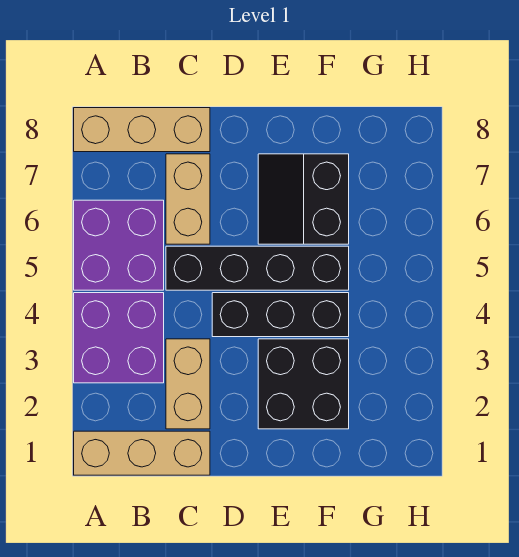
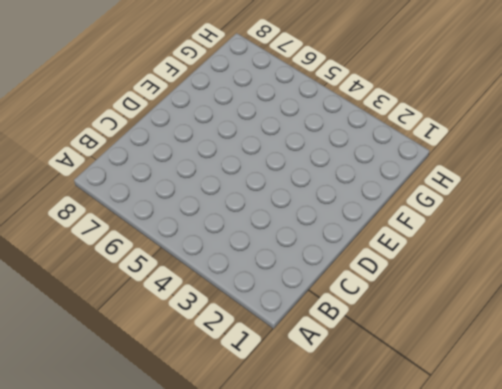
none -> tan 1x3 brick [74,431,210,475]
none -> purple 2x2 brick [74,293,164,383]

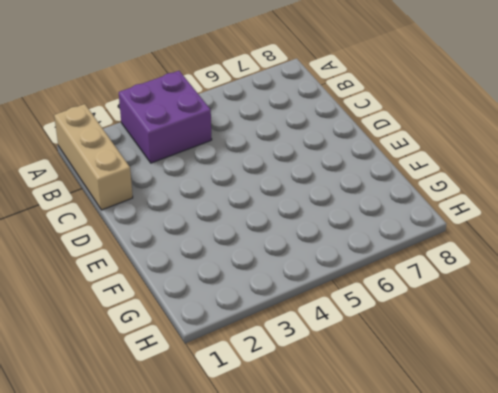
none -> purple 2x2 brick [74,200,164,290]
none -> tan 1x3 brick [74,108,210,152]

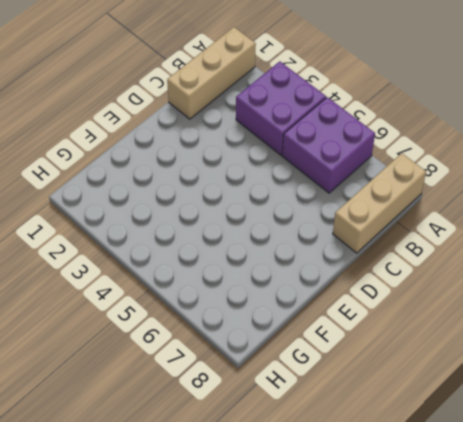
none -> tan 1x2 brick [166,339,210,429]
none -> black 1x4 brick [166,246,349,290]

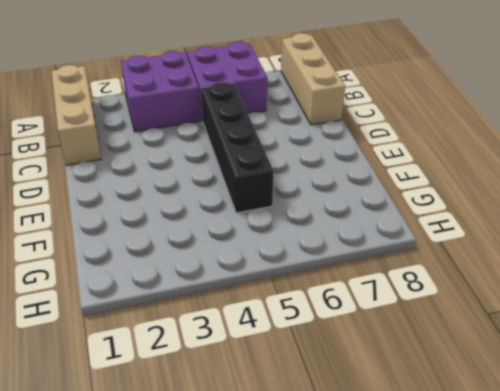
none -> tan 1x2 brick [166,339,210,429]
none -> tan 1x2 brick [166,154,210,244]

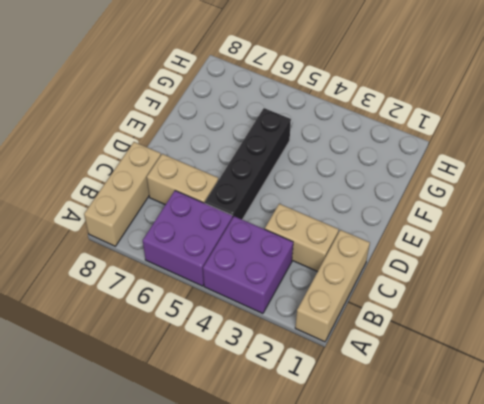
none -> black 1x3 brick [212,293,349,337]
none -> black 2x2 brick [258,339,349,429]

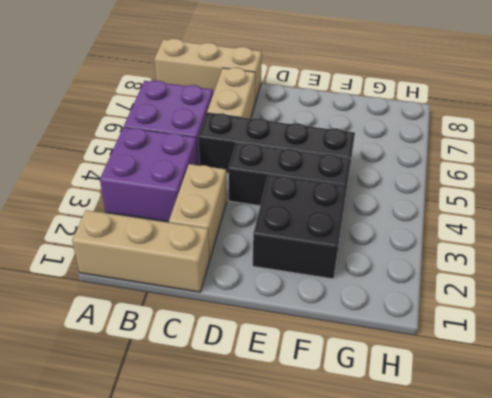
none -> black 2x2 slope [258,154,349,244]

